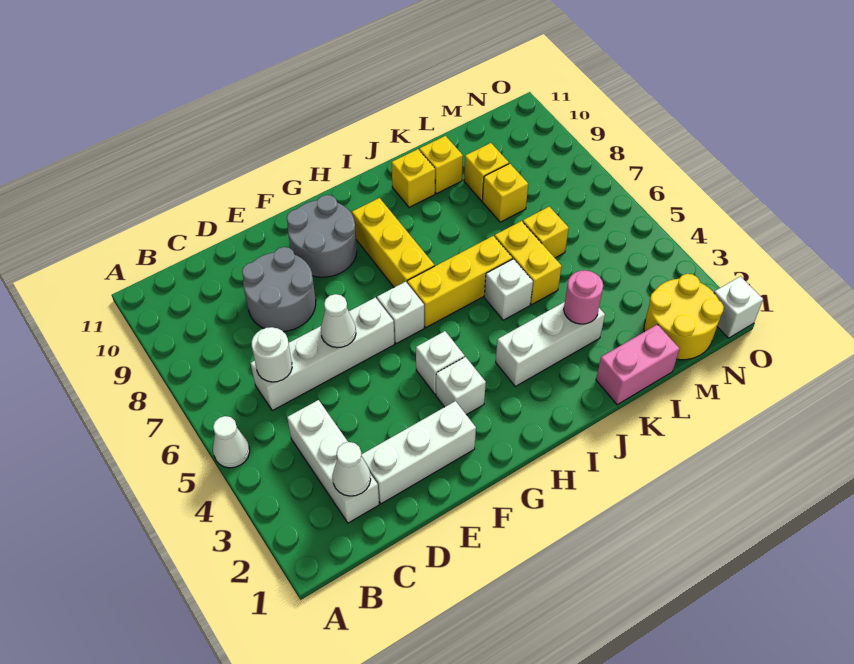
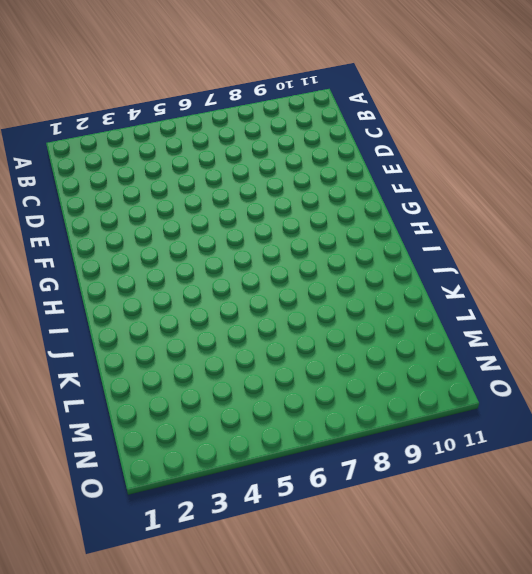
none -> white 1x1 cone [213,416,250,468]
none -> white 1x3 brick [287,400,379,523]
none -> white 1x4 brick [250,297,395,411]

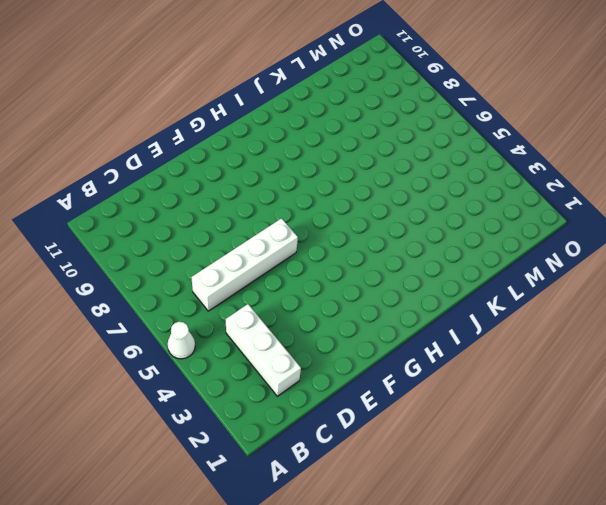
none -> white 1x3 brick [361,401,476,504]
none -> grey 2x2 round brick [242,247,316,332]
none -> grey 2x2 round brick [287,195,357,277]

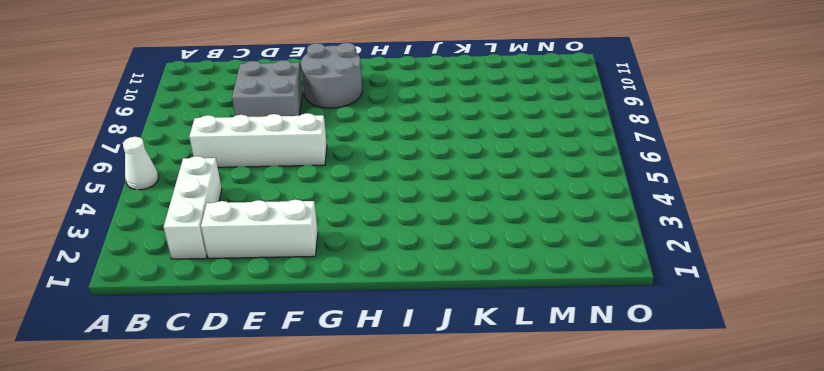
grey 2x2 brick [232,60,303,117] -> grey 2x2 round brick [242,247,316,332]
none -> white 1x1 brick [436,357,486,415]
none -> white 1x1 brick [416,331,465,394]
none -> white 1x1 brick [377,282,424,344]

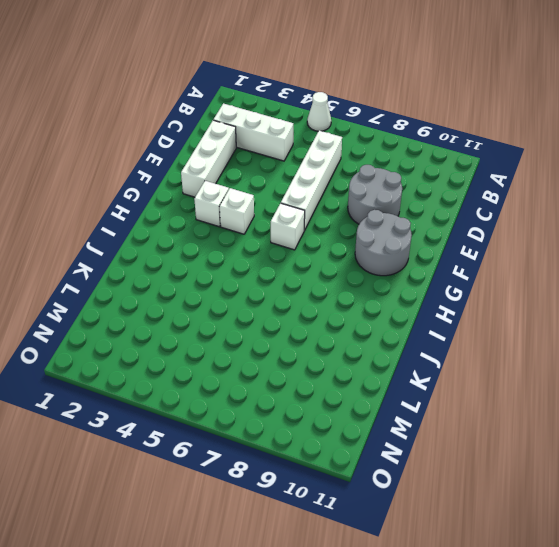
none -> yellow 1x3 brick [407,236,512,327]
none -> yellow 1x3 brick [352,198,435,287]
none -> white 1x3 brick [496,302,605,386]

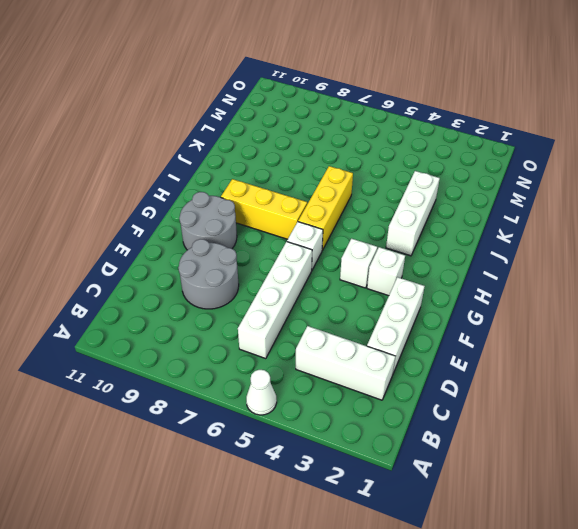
none -> white 1x1 brick [484,259,533,320]
none -> yellow 1x1 brick [392,149,435,207]
none -> pink 1x2 brick [596,324,680,405]

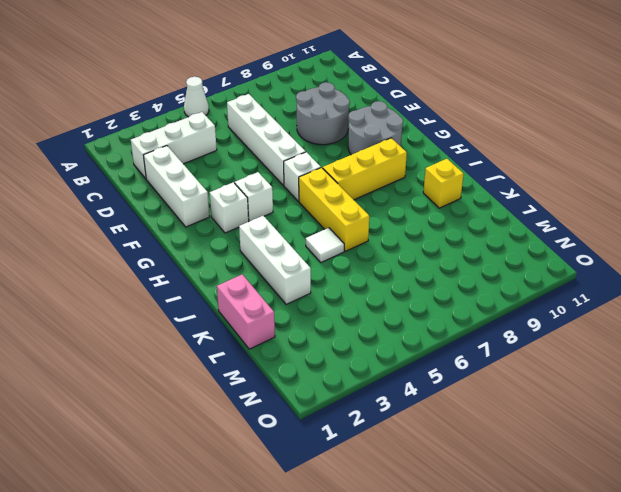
white 1x1 tile [306,228,344,262] -> white 1x1 brick [484,259,533,320]
none -> yellow 1x2 brick [495,221,562,305]
none -> yellow 1x1 brick [419,136,463,194]
none -> yellow 1x1 brick [523,207,569,258]

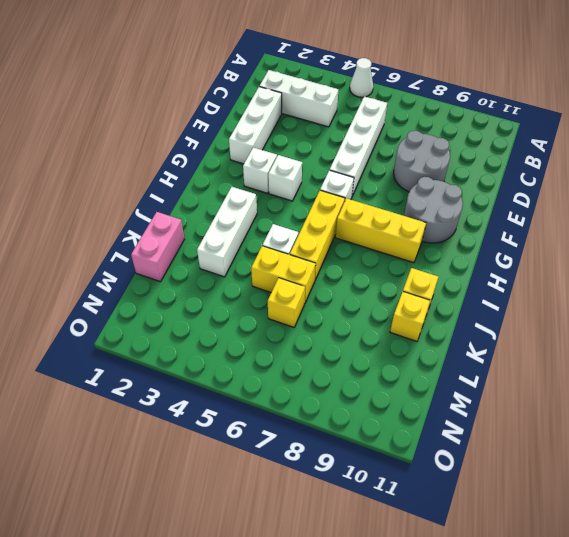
none -> yellow 1x1 brick [482,164,528,222]
none -> yellow 1x1 brick [464,143,509,201]
none -> yellow 2x2 round brick [644,274,724,360]

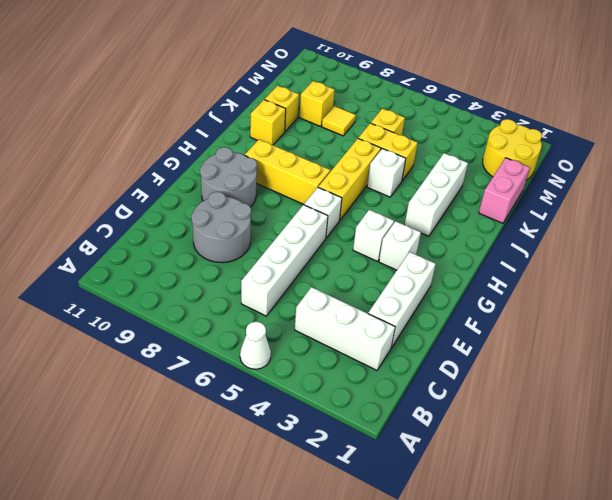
yellow 1x1 tile [322,106,356,136] -> yellow 1x1 brick [482,164,528,222]
none -> white 1x1 brick [714,276,763,338]
none -> white 1x1 cone [333,442,371,496]
none -> white 1x1 round brick [252,327,292,382]

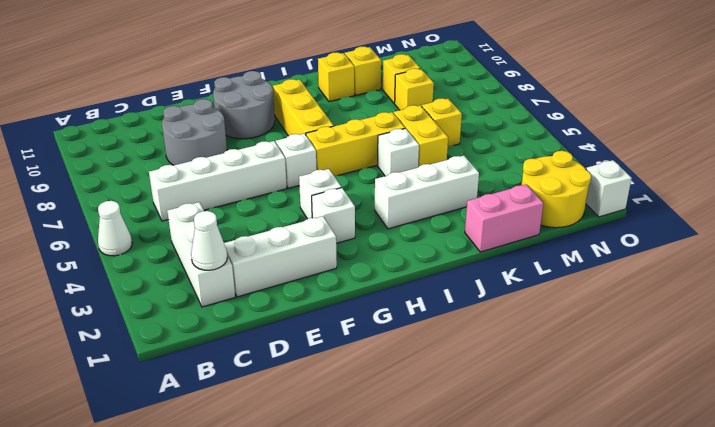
none -> white 1x1 round brick [252,327,292,382]
none -> white 1x1 cone [321,294,356,348]
none -> pink 1x1 round brick [564,270,603,324]

